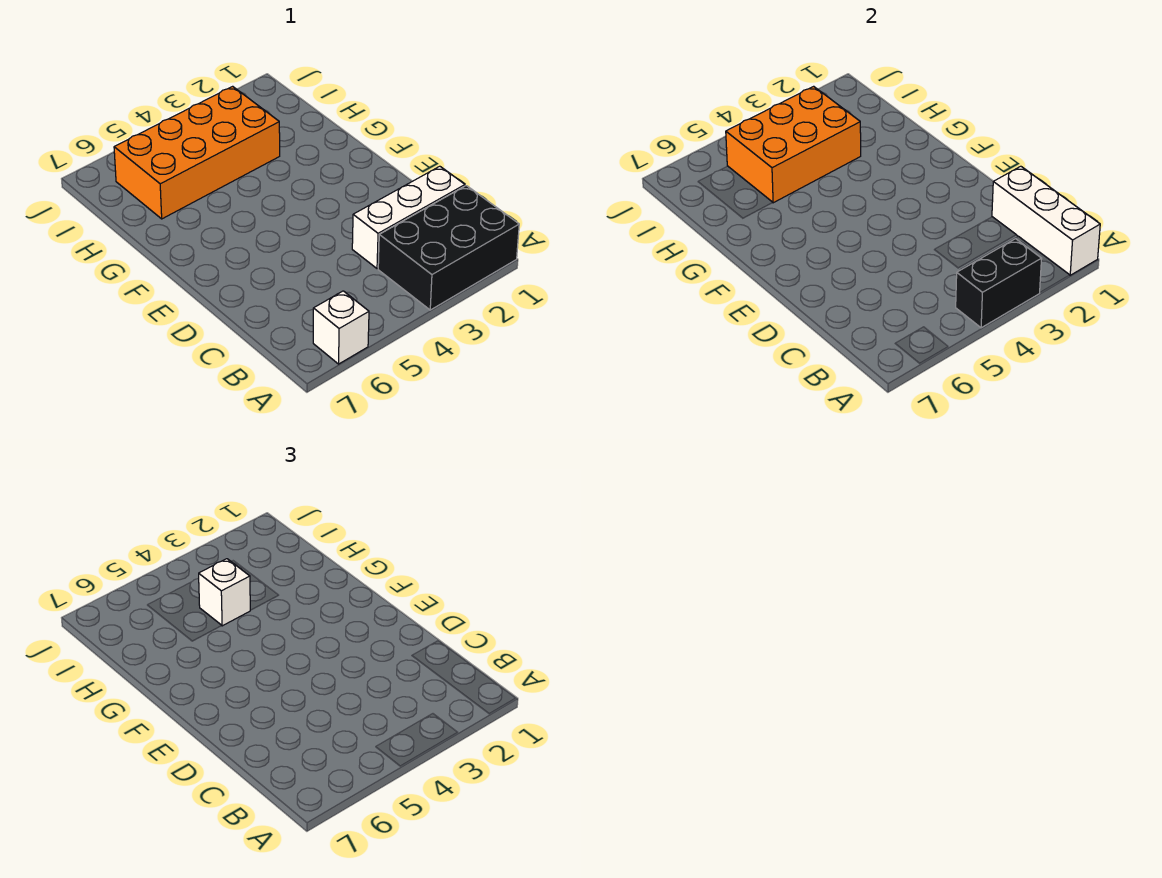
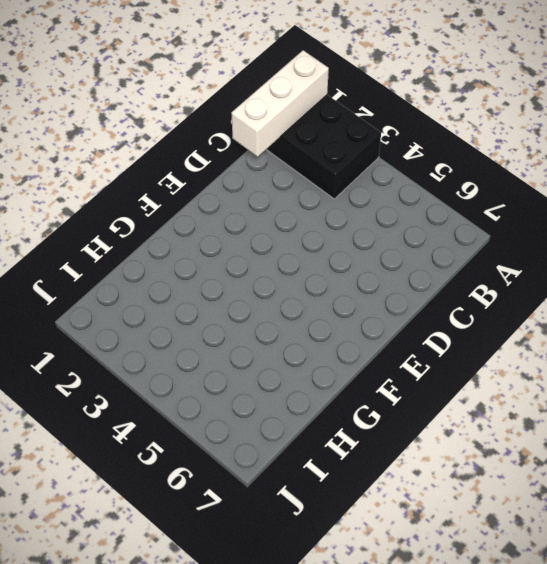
none -> white 1x1 brick [313,291,369,364]
none -> white 1x3 brick [352,166,465,269]

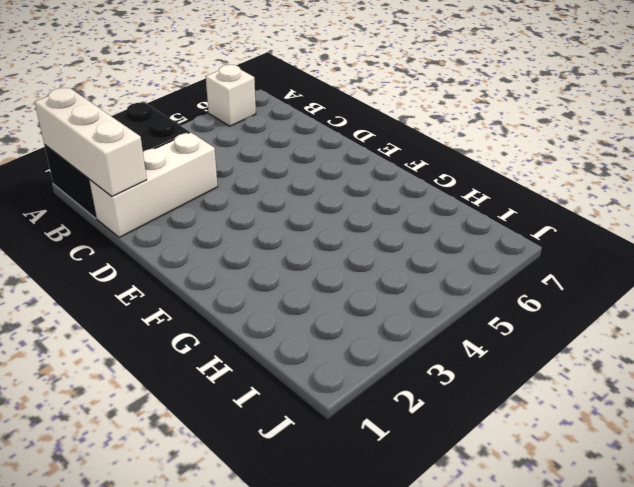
none -> orange 2x4 brick [114,86,280,219]
none -> black 1x2 brick [956,239,1042,328]

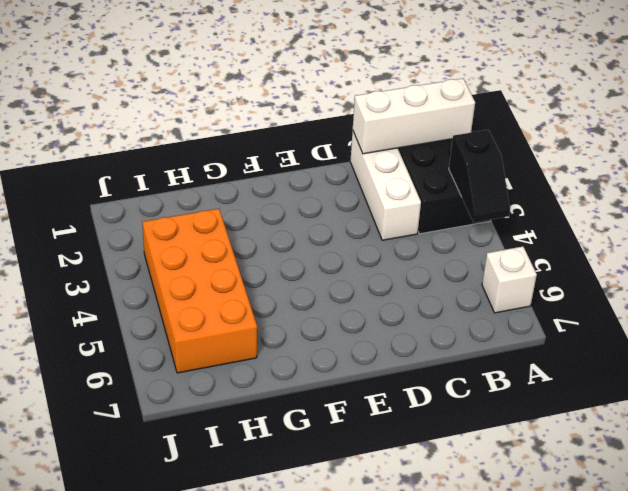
black 1x2 slope [449,130,510,222] -> black 1x2 brick [956,239,1042,328]
none -> orange 2x3 brick [726,86,861,203]
none -> white 1x1 brick [199,559,250,626]

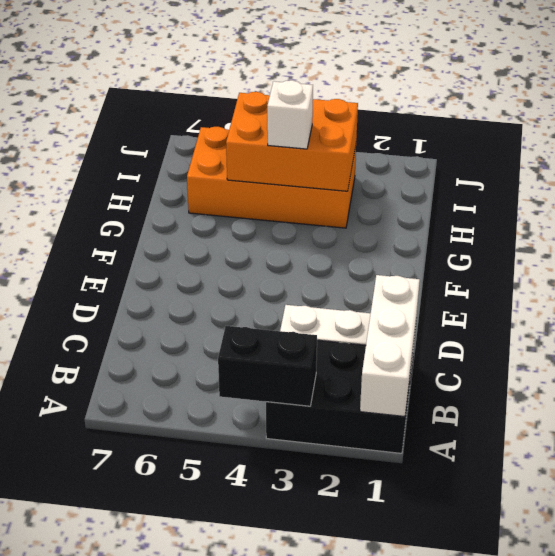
none -> white 1x1 brick [313,291,369,364]

